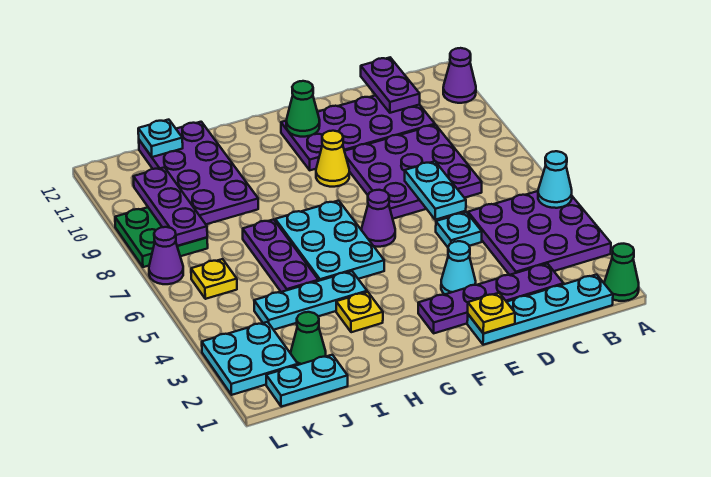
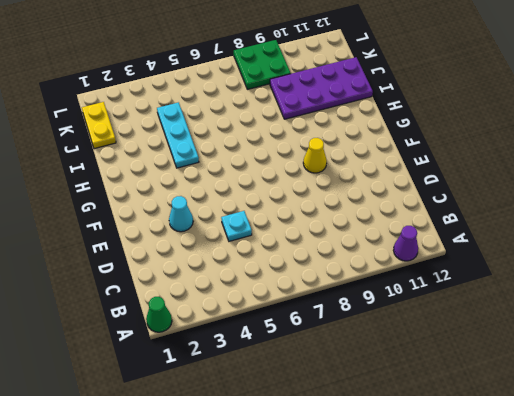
yellow 1x2 plate [82,102,116,149] -> cyan 1x2 plate [266,355,348,407]
none -> purple 3x3 plate [468,191,611,275]
none -> cyan 1x4 plate [467,275,613,345]
none -> purple 1x4 plate [418,264,563,333]

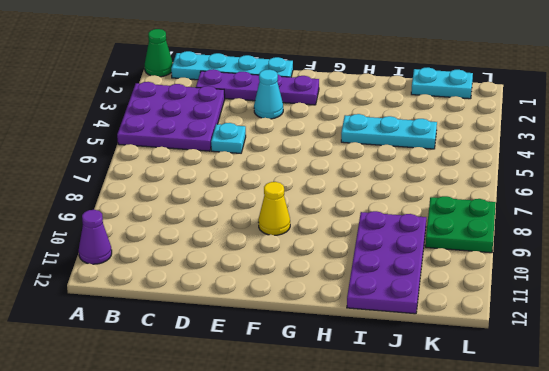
none -> purple 3x3 plate [345,125,482,219]
none -> purple 2x4 plate [281,95,435,170]
none -> purple 1x1 cone [361,190,395,247]

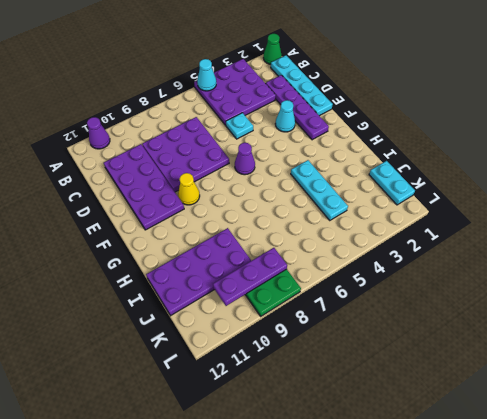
none -> cyan 2x3 plate [275,201,384,281]
none -> yellow 1x1 plate [336,292,383,332]
none -> purple 1x3 plate [243,219,318,292]

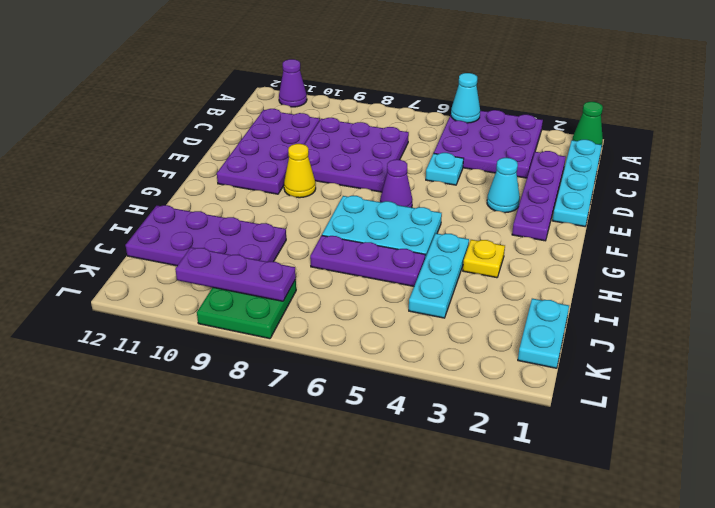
none -> green 1x1 cone [291,312,326,365]
none -> cyan 2x2 plate [202,322,298,395]
none -> yellow 1x1 plate [191,259,237,299]

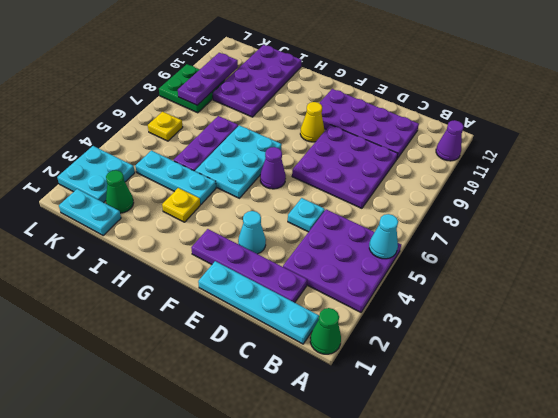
none -> purple 1x1 cone [149,227,183,284]
none -> purple 1x2 plate [361,58,420,113]
none -> cyan 1x2 plate [405,161,466,220]

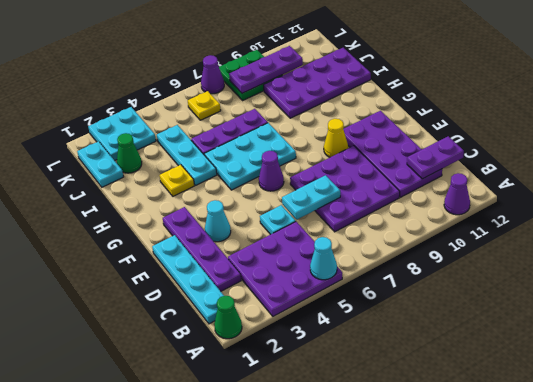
none -> yellow 1x1 plate [468,293,515,333]
none -> green 1x1 cone [286,81,320,137]
none -> cyan 1x1 plate [138,120,183,157]

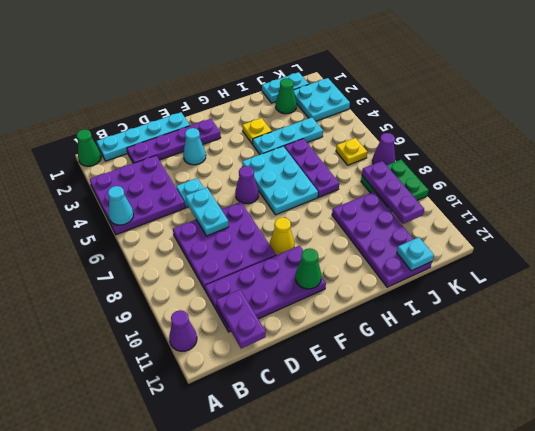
none -> yellow 1x1 plate [468,293,515,333]

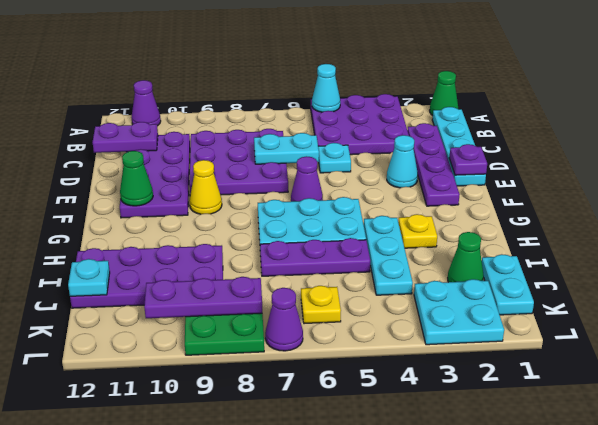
purple 1x1 plate [449,144,487,175] -> yellow 1x1 plate [468,293,515,333]

